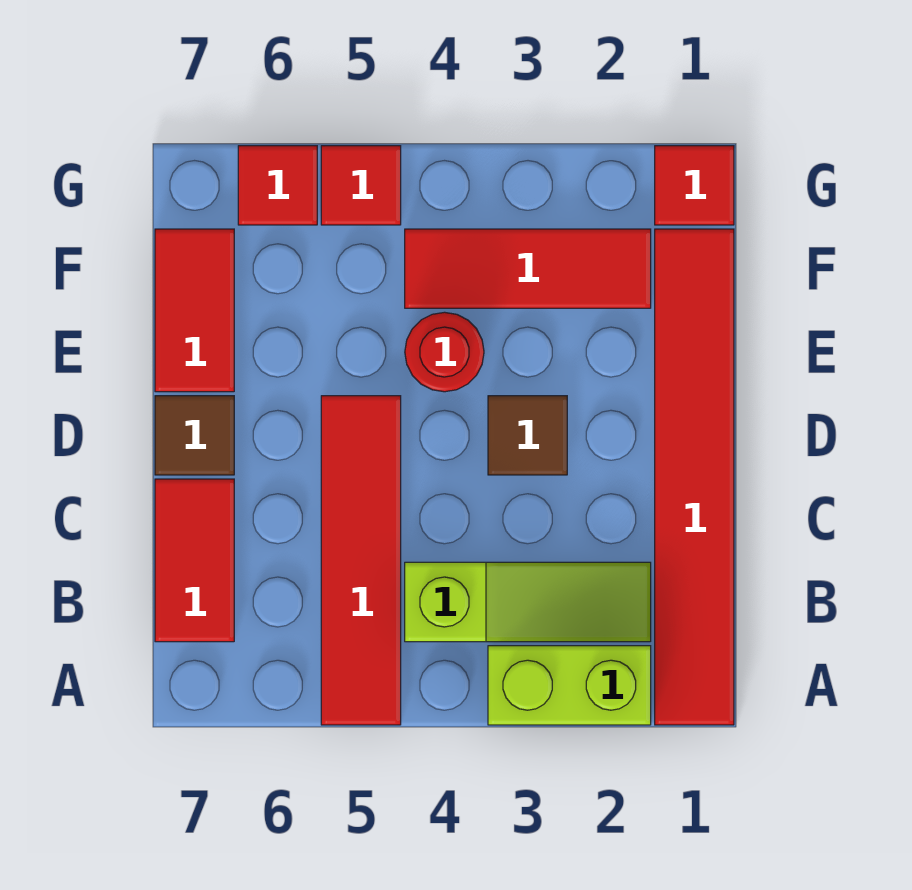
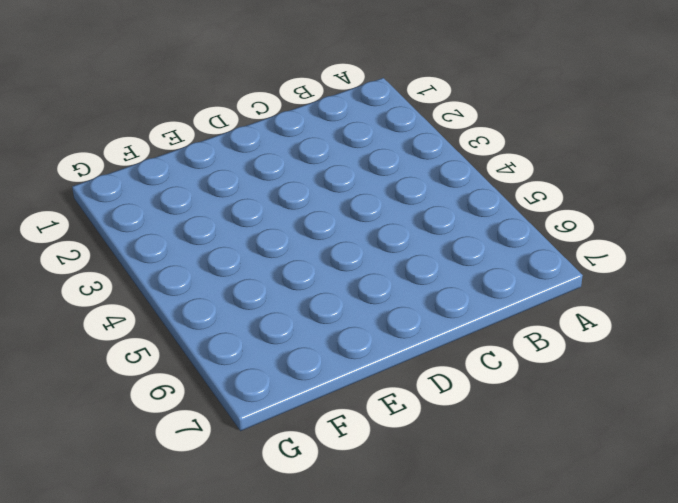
none -> red 1x6 tile [655,229,734,725]
none -> lime 1x2 brick [488,646,651,725]
none -> red 1x4 tile [321,396,401,725]

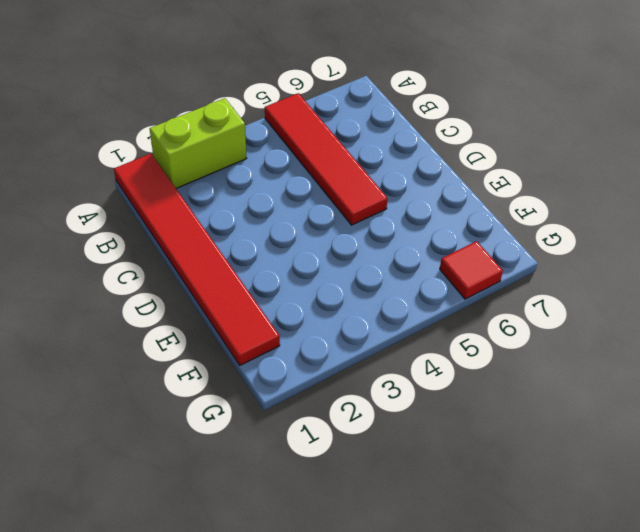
none -> lime 1x3 slope [405,562,651,642]
none -> red 1x2 tile [155,479,234,642]
none -> brown 1x1 tile [488,396,567,475]

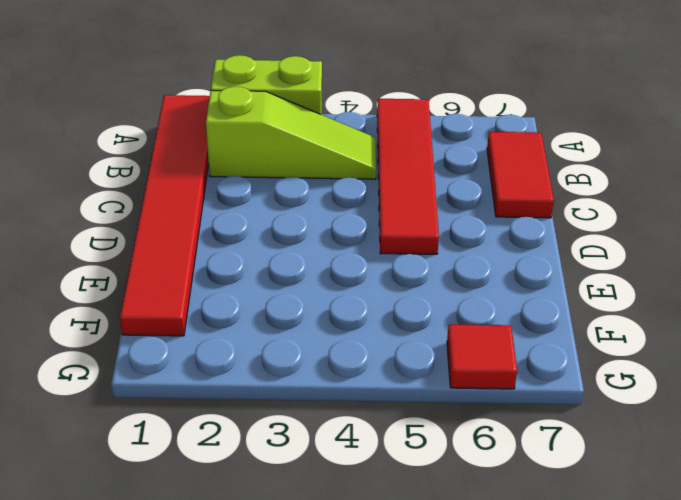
lime 1x3 slope [206,86,376,179] -> lime 1x3 slope turned to [405,562,651,642]
none -> brown 1x1 tile [488,396,567,475]
none -> brown 1x1 tile [155,396,234,475]
none -> red 1x1 round brick [405,312,484,392]

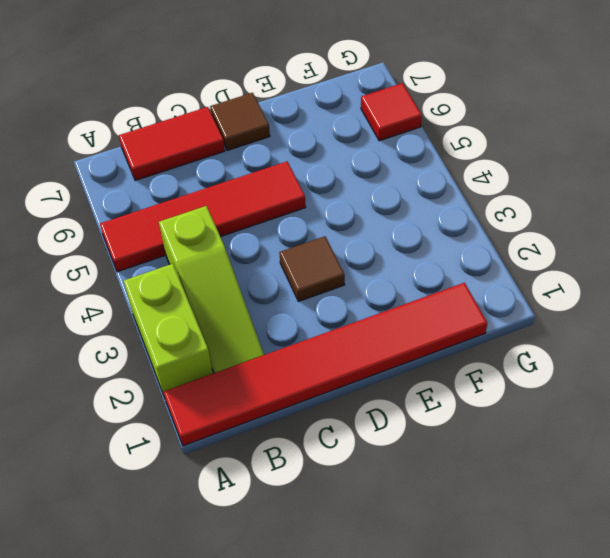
none -> red 1x1 round brick [405,312,484,392]
none -> red 1x2 tile [155,229,234,392]
none -> red 1x3 tile [405,229,651,308]

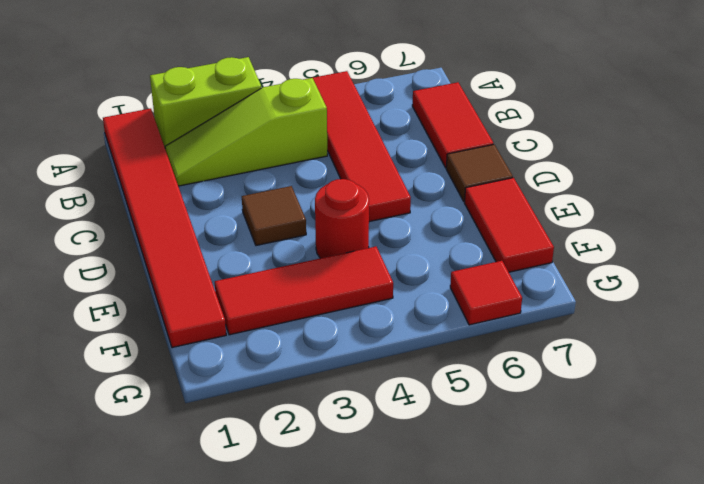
none -> red 1x1 tile [655,146,734,225]
none -> red 1x1 tile [321,146,401,225]

